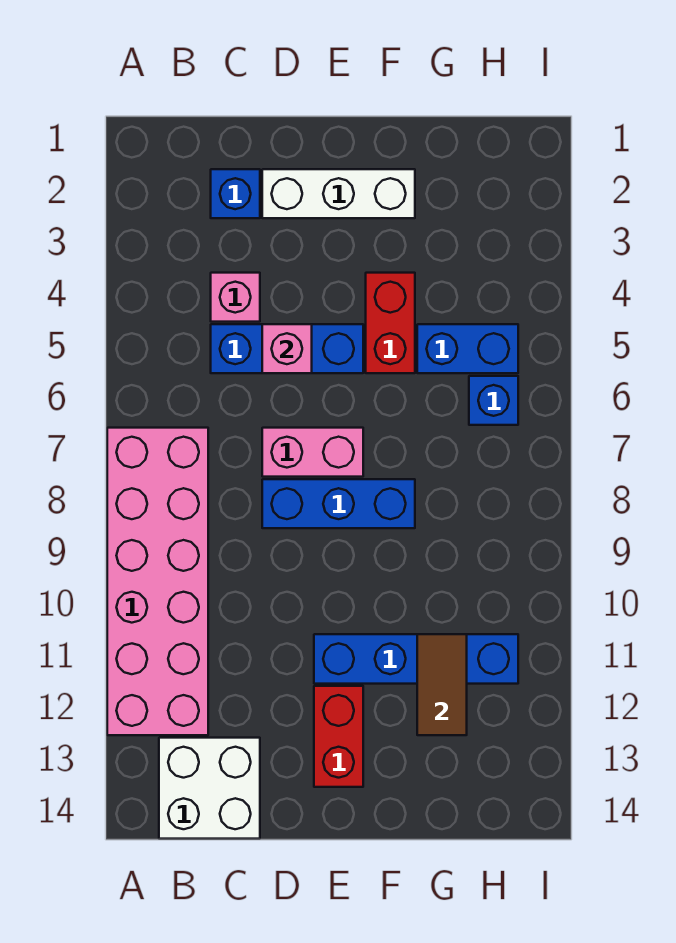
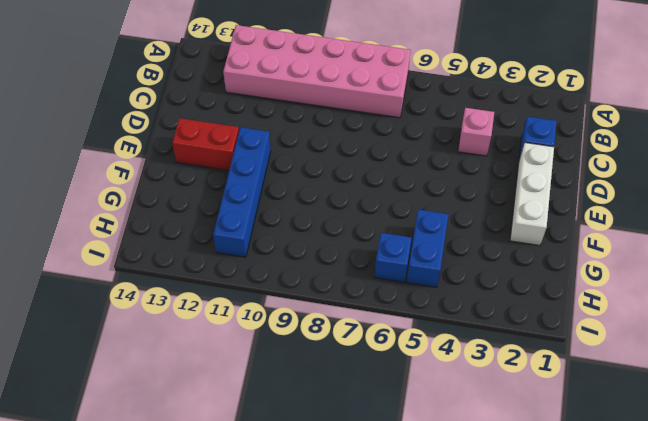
none -> white 2x2 brick [159,738,260,839]
none -> blue 1x3 brick [211,324,363,373]
none -> pink 1x2 brick [262,428,363,477]

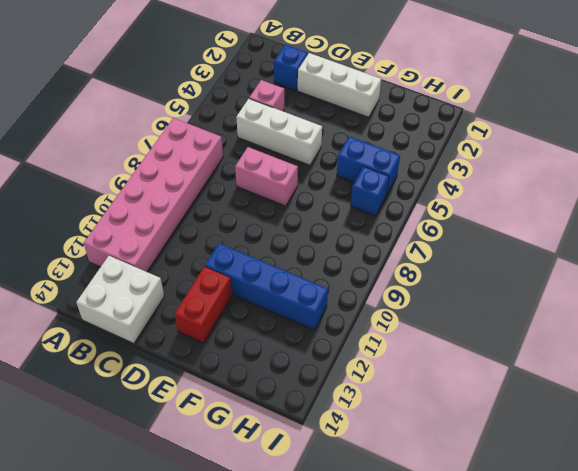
white 1x3 brick [236,99,322,165] -> blue 1x3 brick [211,324,363,373]
none -> blue 1x3 brick [262,479,415,528]
none -> red 1x2 brick [366,273,415,373]
none -> pink 1x1 brick [262,324,312,373]

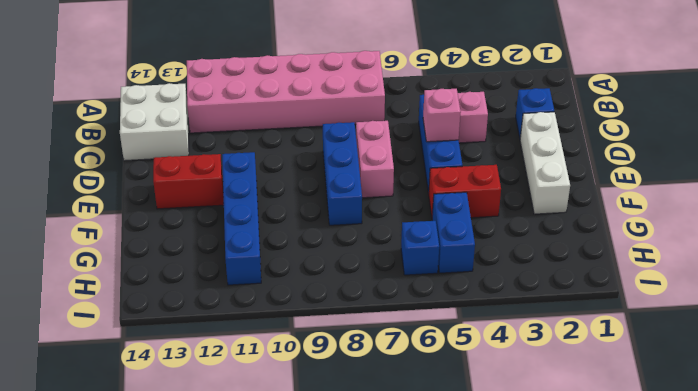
none -> brown 1x2 tile [417,634,467,735]

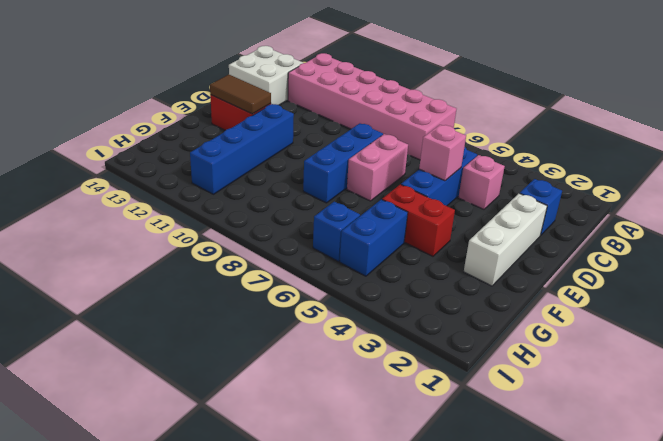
brown 1x2 tile [210,75,271,114] -> brown 1x2 tile moved to [417,634,467,735]

